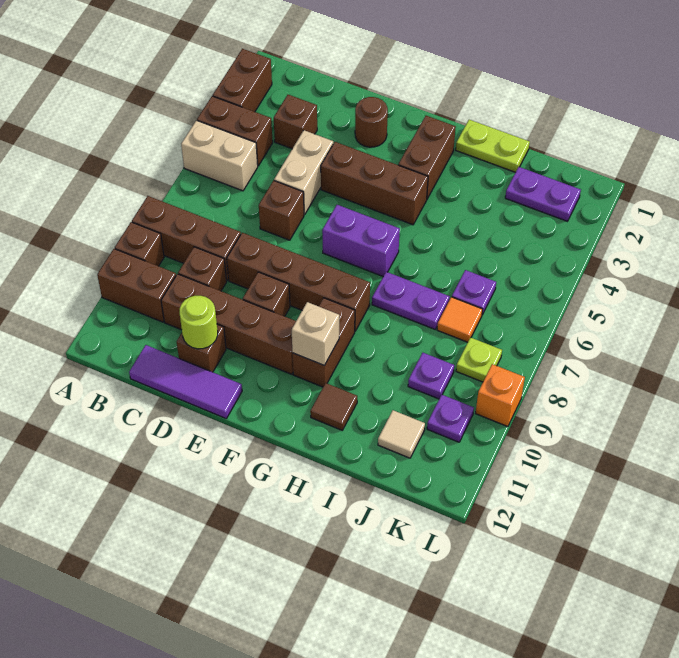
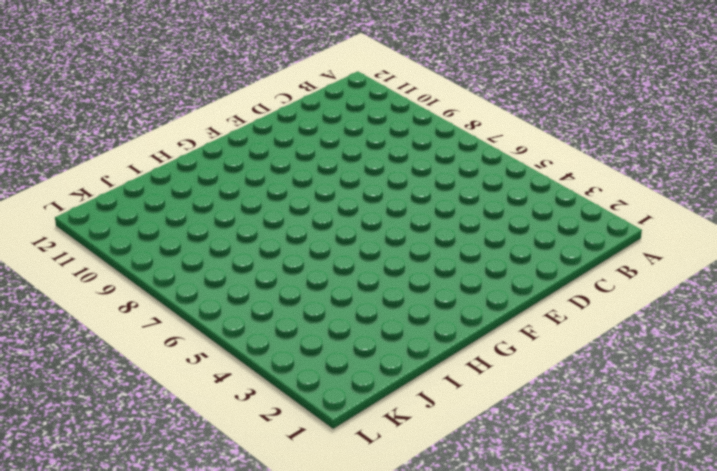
none -> brown 1x2 brick [213,49,272,112]
none -> brown 1x2 brick [197,96,273,166]
none -> tan 1x2 brick [181,120,258,191]
none -> brown 1x3 brick [132,196,241,280]

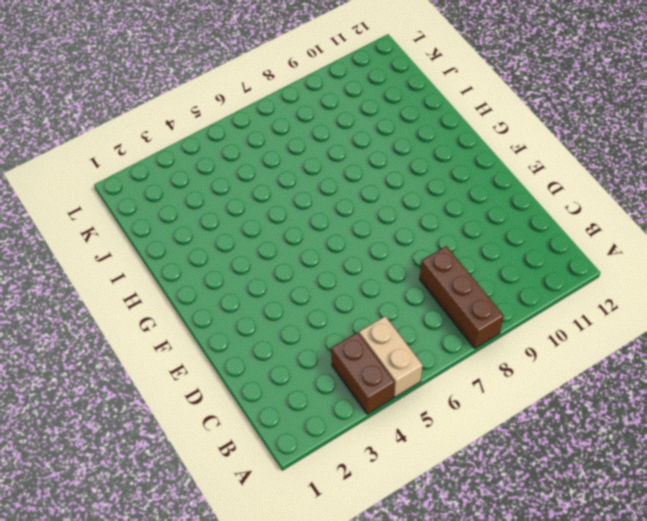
none -> brown 1x2 brick [213,49,272,112]
none -> brown 1x1 brick [115,222,164,266]
none -> brown 1x2 brick [97,249,176,322]
none -> brown 1x1 brick [274,95,317,149]

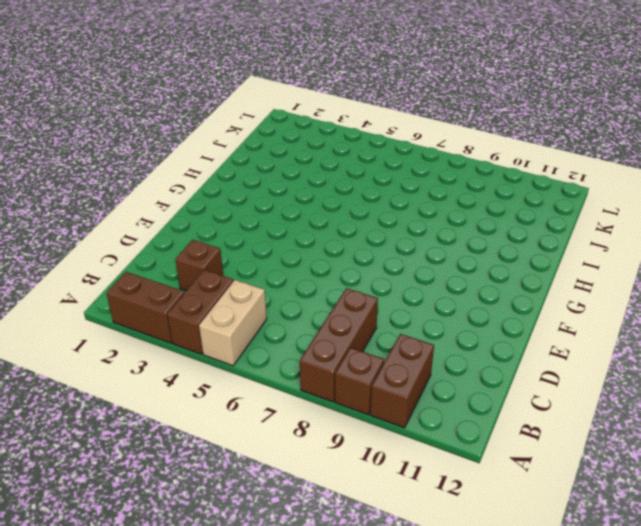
none -> brown 1x1 brick [178,247,227,291]
none -> brown 1x4 brick [161,274,296,374]
none -> purple 1x3 tile [129,345,242,418]
none -> tan 1x2 brick [274,130,333,215]

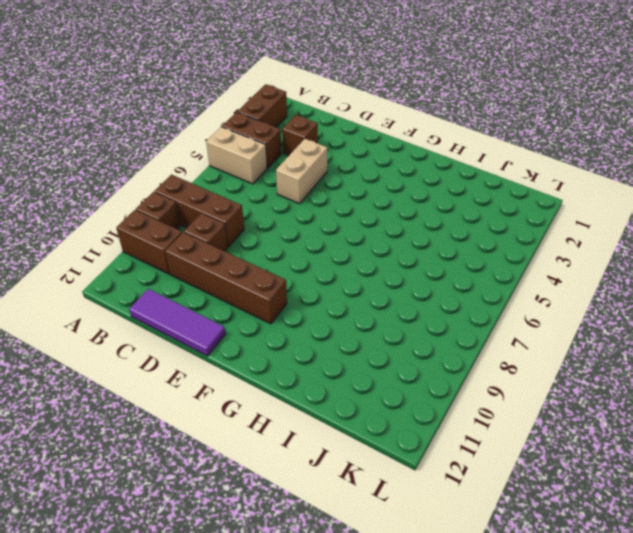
none -> brown 1x1 brick [259,180,304,240]
none -> brown 1x4 brick [227,233,370,331]
none -> brown 1x1 brick [177,324,226,372]
none -> brown 1x1 round brick [355,97,388,147]

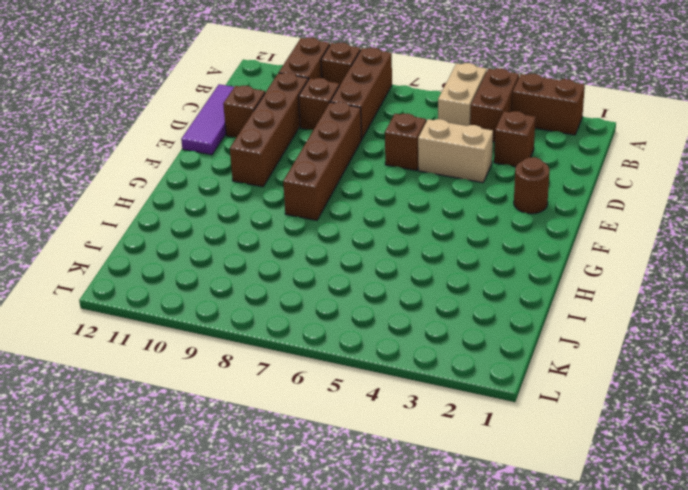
none -> brown 1x3 brick [321,142,428,225]
none -> brown 1x1 brick [243,272,290,316]
none -> purple 1x2 brick [322,205,400,276]
none -> brown 1x2 brick [398,116,456,199]

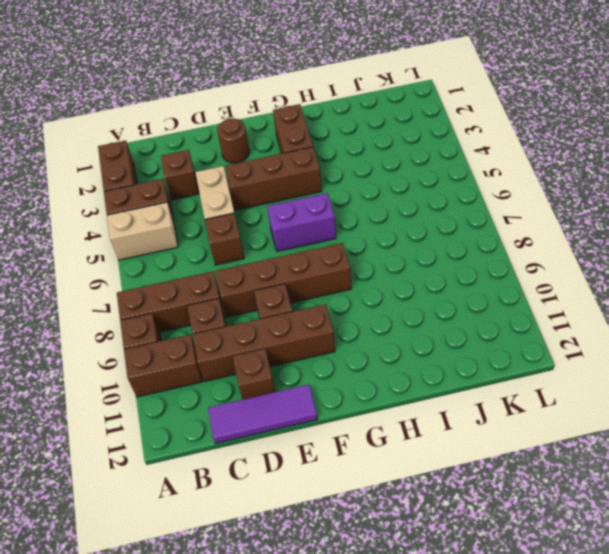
none -> brown 1x2 brick [293,298,355,387]
none -> lime 1x2 plate [456,120,530,172]
none -> purple 1x2 plate [372,272,450,329]
none -> brown 1x1 tile [310,383,357,430]

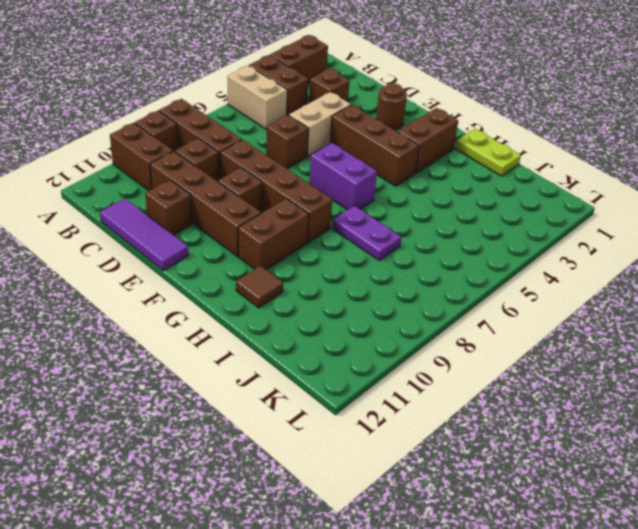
none -> purple 1x2 plate [505,167,581,221]
none -> purple 1x1 plate [452,270,496,315]
none -> orange 1x1 tile [437,297,483,342]
none -> purple 1x1 plate [408,353,454,399]

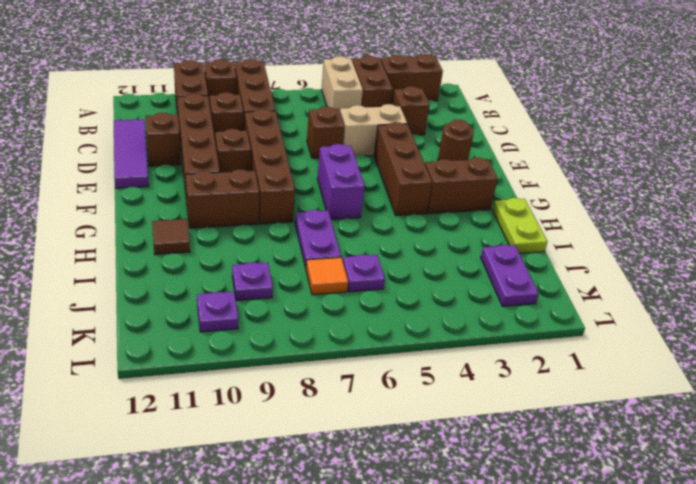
none -> tan 1x1 tile [378,410,425,458]
none -> lime 1x1 plate [456,338,502,382]
none -> orange 1x1 brick [476,364,525,427]
none -> lime 1x1 round brick [180,296,218,349]

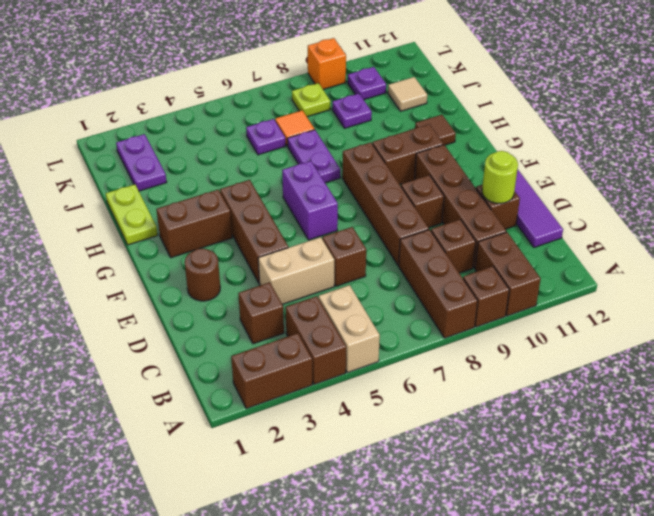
none -> tan 1x1 brick [292,302,339,365]

